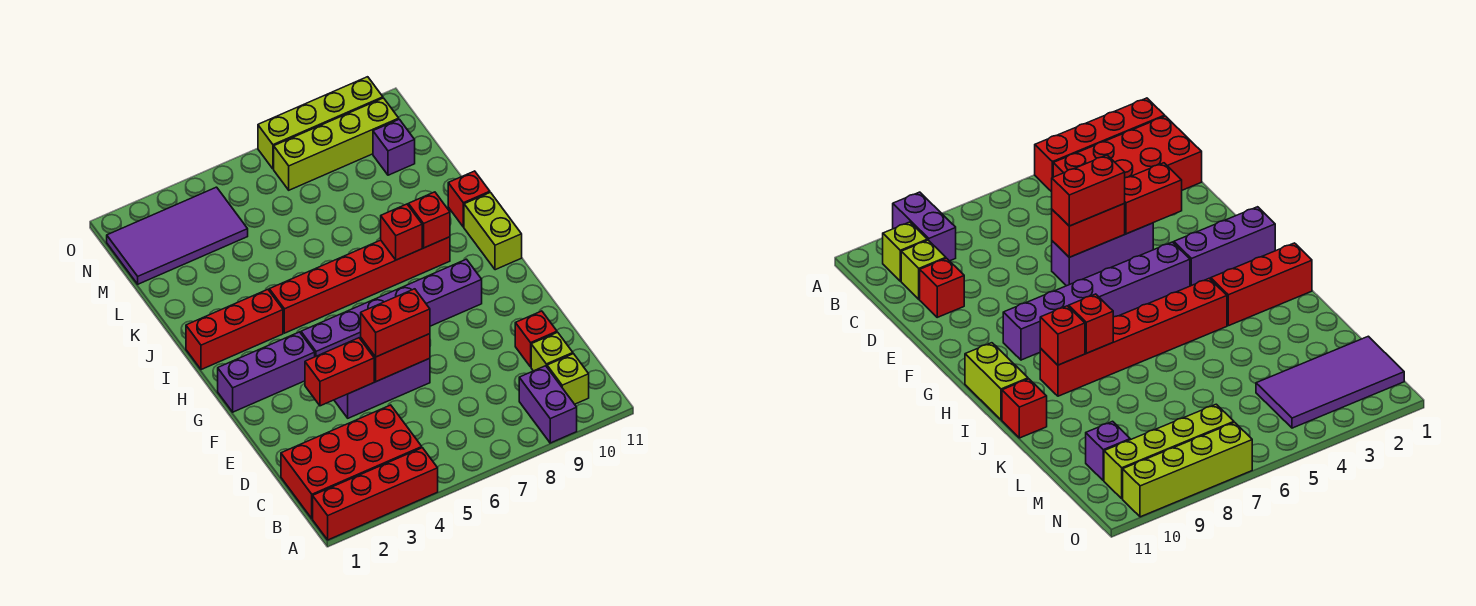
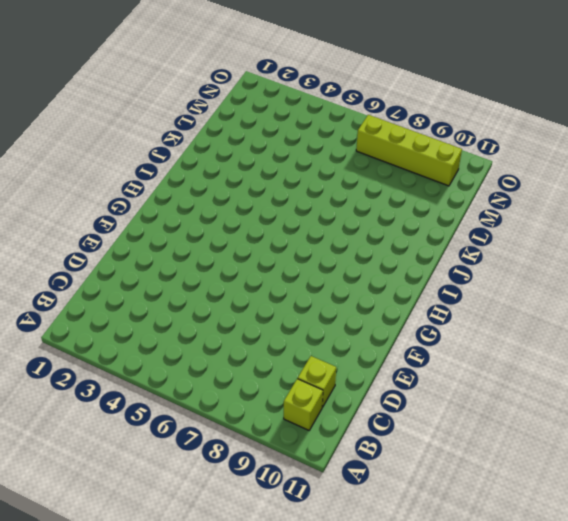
none -> red 1x4 brick [313,448,438,540]
none -> purple 1x2 brick [519,366,577,443]
none -> red 2x4 brick [281,405,422,519]

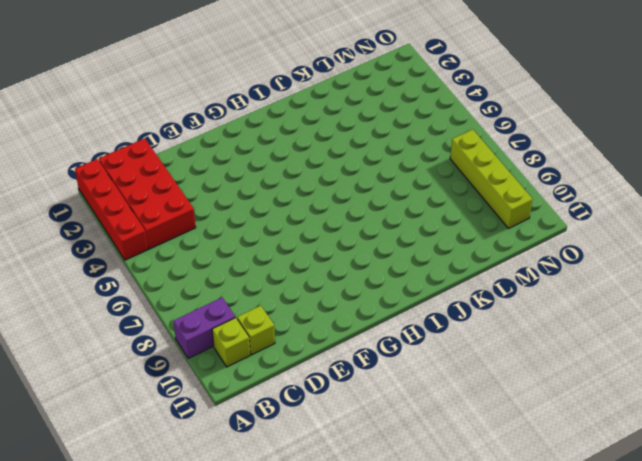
none -> red 1x1 brick [515,311,557,367]
none -> purple 1x3 brick [334,358,430,418]
none -> purple 1x3 brick [218,332,315,412]

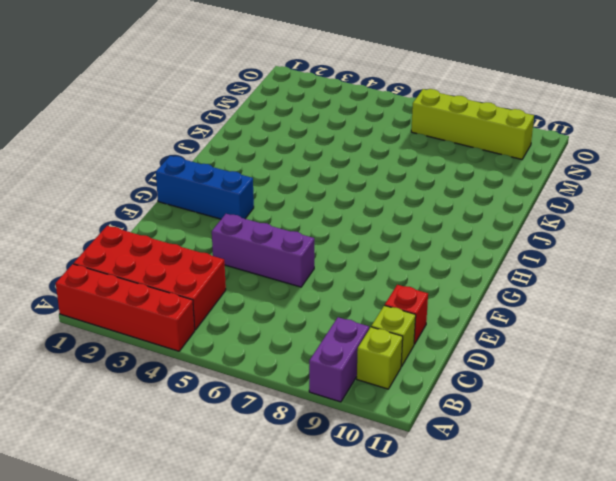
blue 1x3 brick [156,156,254,219] -> purple 1x3 brick [218,332,315,412]
none -> purple 1x6 brick [301,259,482,357]
none -> lime 1x2 brick [464,192,522,270]
none -> red 1x3 brick [186,290,283,370]

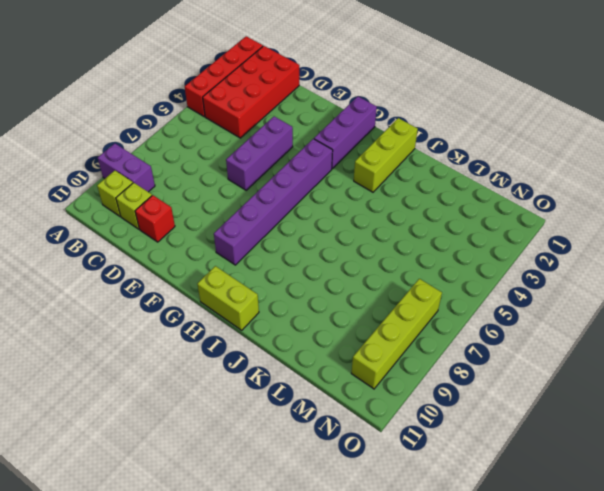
lime 1x3 brick [354,118,418,192] -> red 1x3 brick [186,290,283,370]
none -> red 1x6 brick [269,237,450,333]
none -> red 1x1 brick [448,171,490,227]
none -> purple 2x4 tile [107,187,248,284]

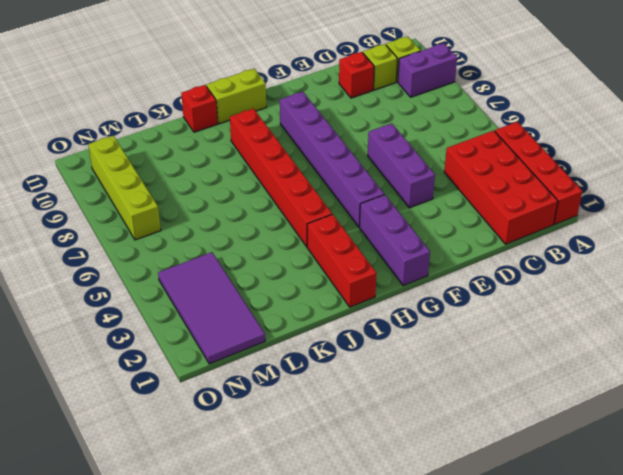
none -> purple 1x1 brick [373,119,415,175]
none -> lime 1x4 brick [258,77,383,169]
none -> red 1x2 brick [305,338,374,406]

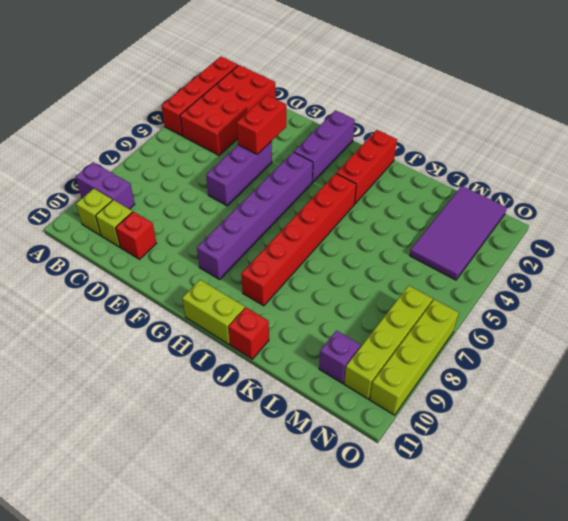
none -> red 1x2 brick [361,334,430,382]
none -> red 1x1 brick [381,204,422,260]
none -> red 1x1 brick [408,192,450,248]

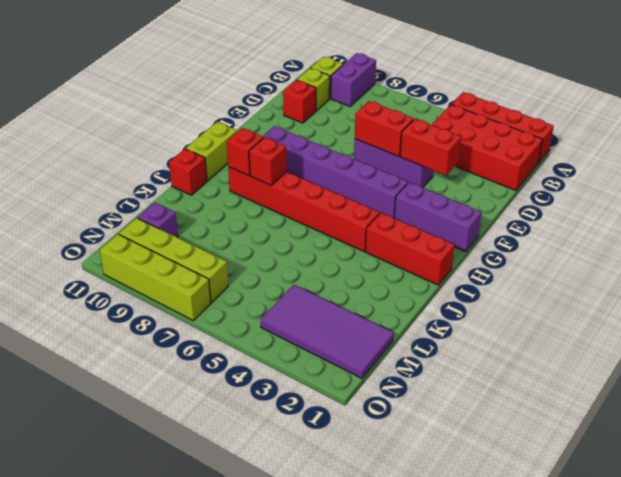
none -> red 1x2 brick [361,289,430,357]

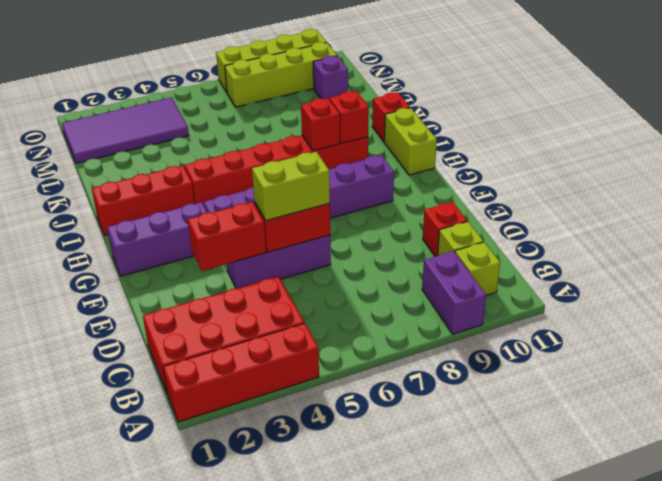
lime 1x2 brick [252,152,330,221] -> red 1x2 brick [361,289,430,357]

